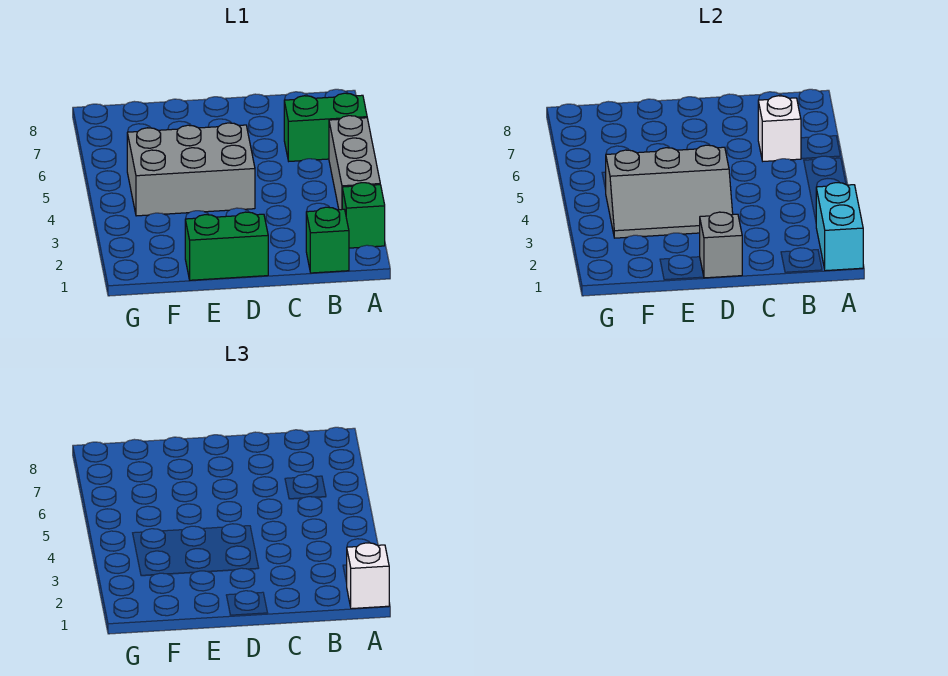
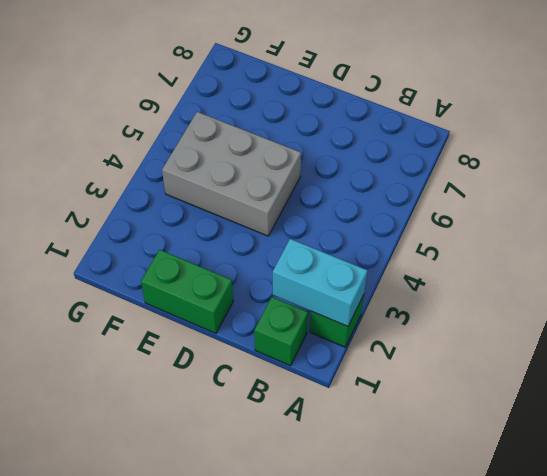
cyan 1x2 brick [273,239,368,326] -> cyan 1x2 brick turned to [816,183,863,271]
none -> grey 1x3 brick [329,116,380,210]
none -> green 1x2 brick [284,93,367,161]

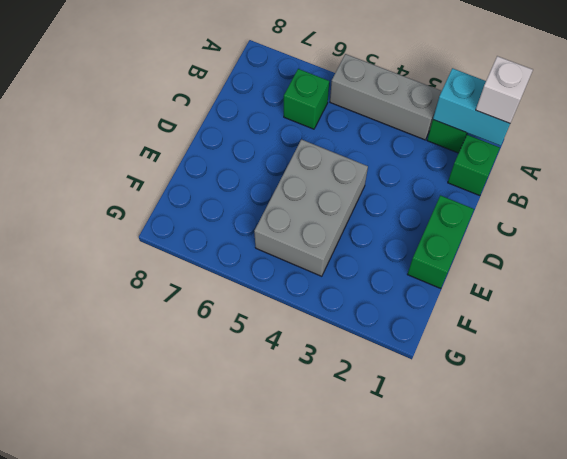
green 1x1 brick [284,69,329,129] -> green 1x2 brick [284,93,367,161]
none -> white 1x1 brick [758,96,801,161]
none -> grey 1x1 brick [700,212,742,278]

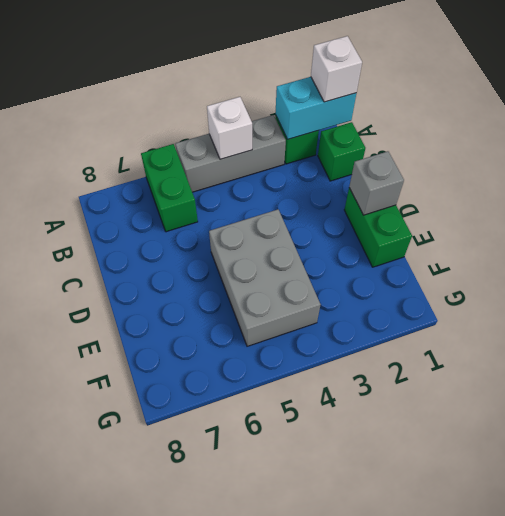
white 1x1 brick [207,97,252,159] -> white 1x1 brick moved to [758,96,801,161]
none -> grey 2x3 slope [605,145,733,238]

